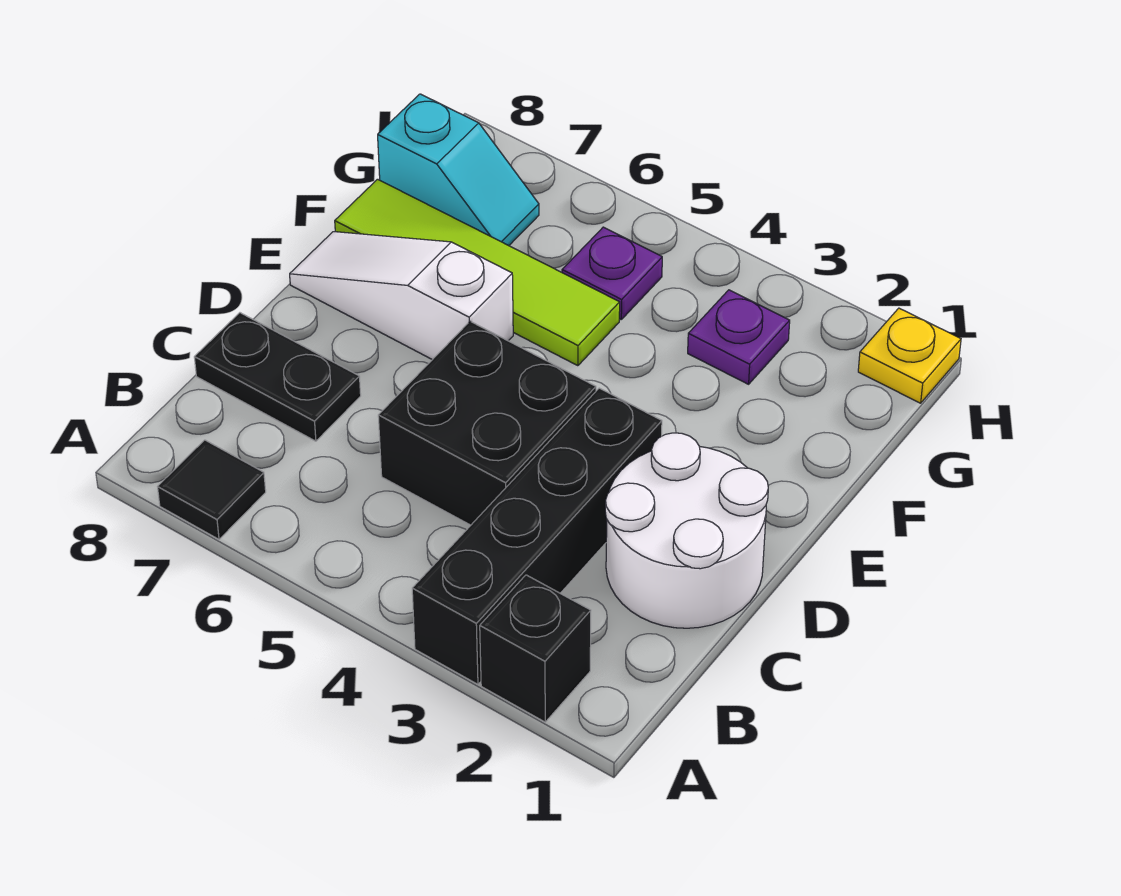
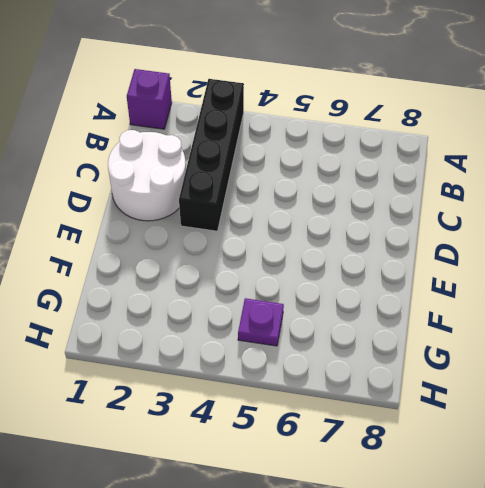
purple 1x1 brick [127,69,172,129] -> none
none -> black 1x1 brick [480,575,591,722]
none -> black 1x1 tile [158,440,266,539]
none -> black 2x2 brick [378,321,596,525]

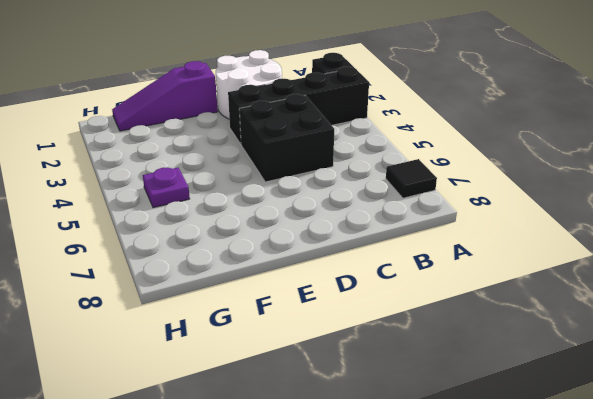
purple 1x3 slope [112,61,218,131] -> none
none -> black 1x2 plate [194,313,361,441]
none -> white 1x3 slope [290,232,513,360]
none -> lime 1x4 tile [335,179,620,366]

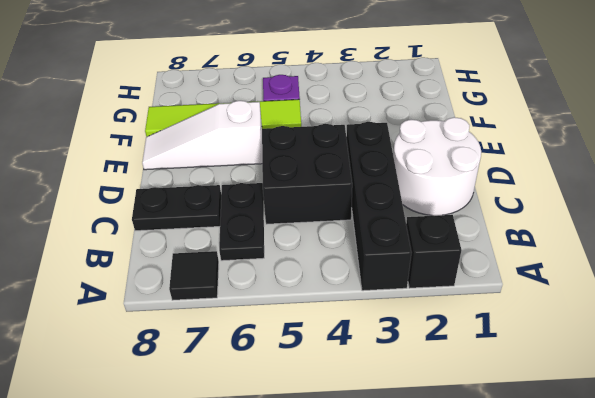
black 1x2 plate [219,183,264,261] -> none
none -> purple 1x1 plate [688,290,790,384]
none -> cyan 1x2 slope [378,94,539,246]
none -> yellow 1x1 plate [858,308,961,403]

